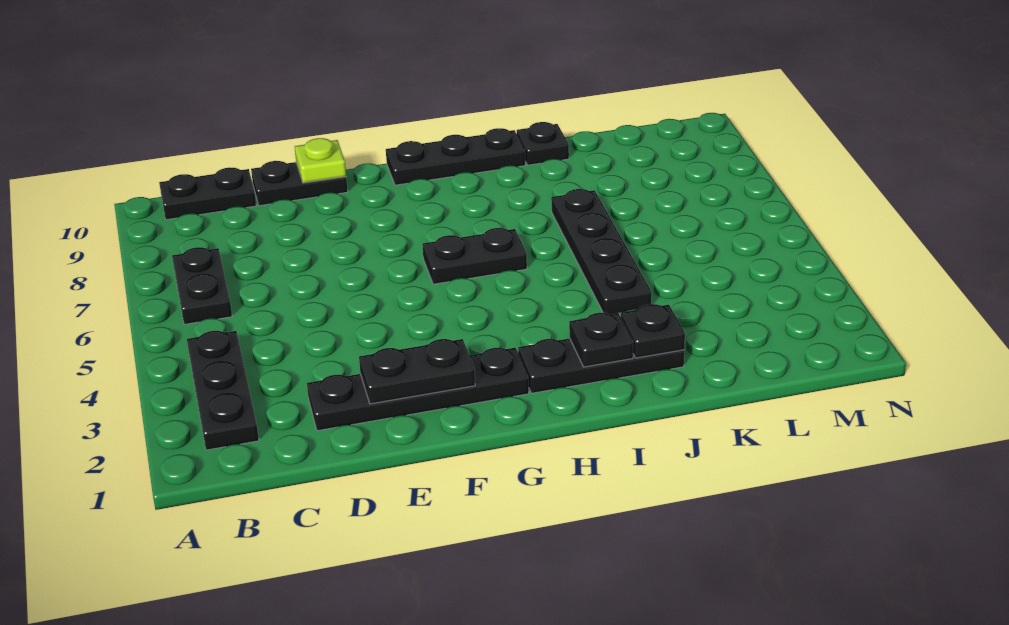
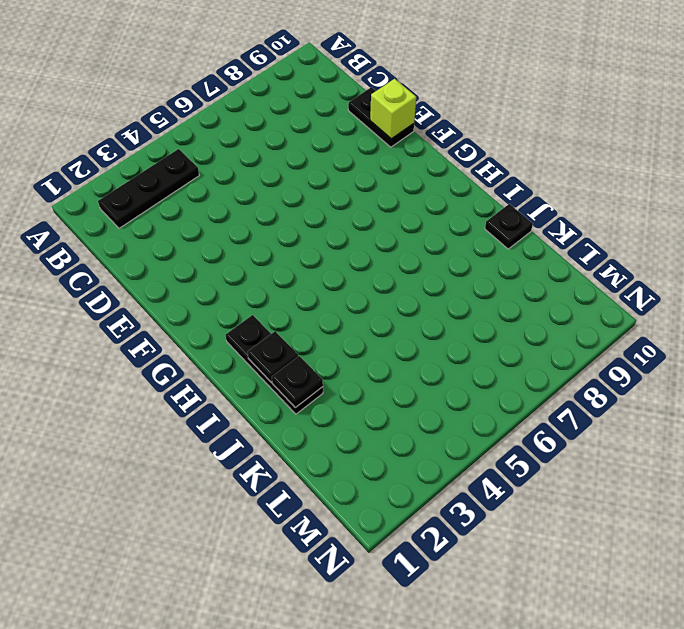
lime 1x1 brick [370,79,416,139] -> lime 1x1 plate [295,138,346,183]
none -> black 1x2 plate [172,247,232,324]
none -> black 1x2 plate [159,167,256,220]
none -> black 1x4 plate [307,348,529,431]

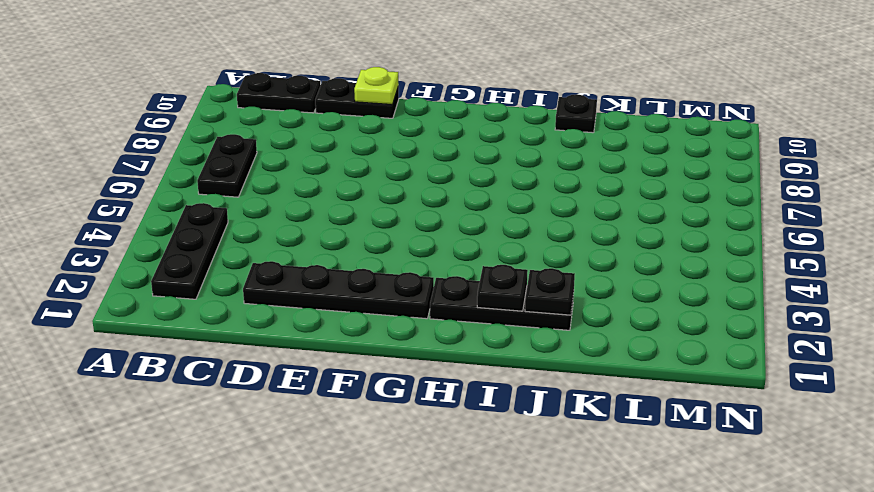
none -> black 1x2 plate [422,228,527,284]
none -> black 1x3 plate [386,128,525,185]
none -> black 1x4 plate [551,189,652,314]

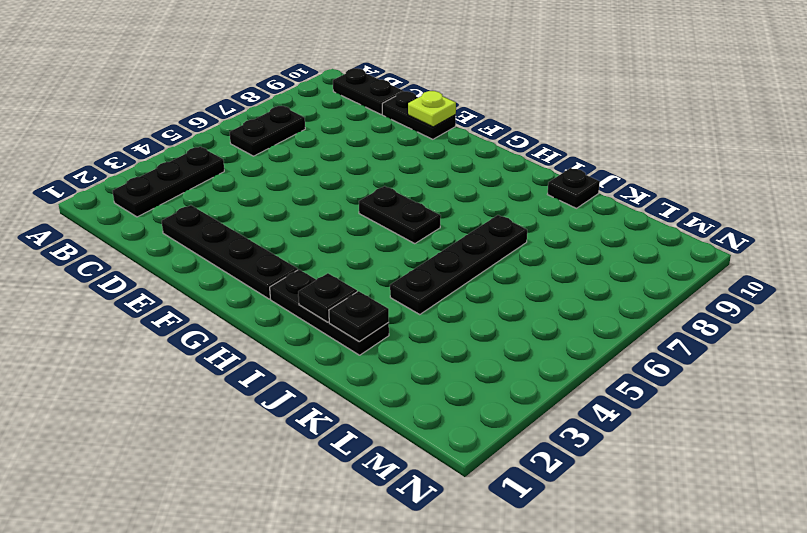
none -> black 1x3 plate [386,128,525,185]
none -> black 1x2 plate [359,339,475,404]

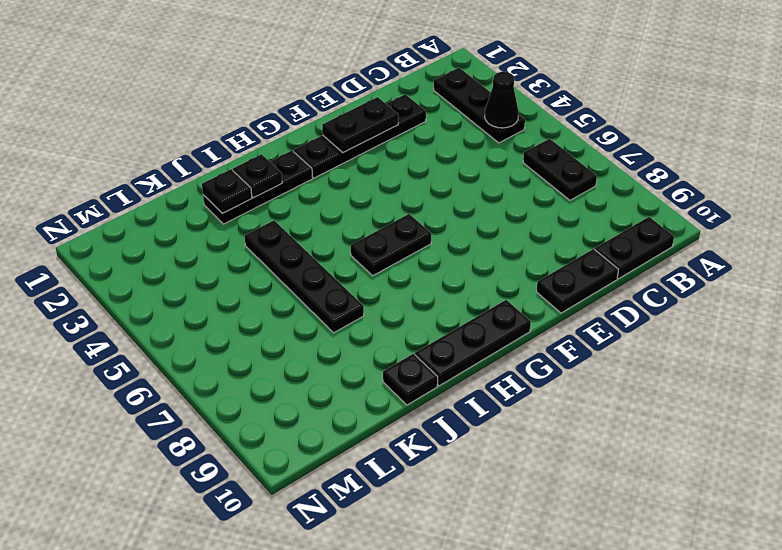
black 1x1 cone [485,72,519,128] -> none
none -> lime 1x1 plate [295,138,346,183]

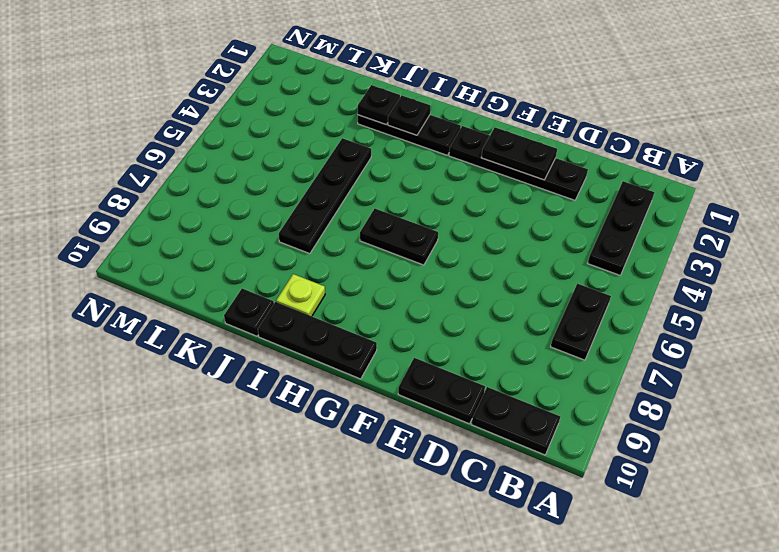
lime 1x1 plate [276,274,325,316] -> lime 1x1 plate moved to [295,138,346,183]

